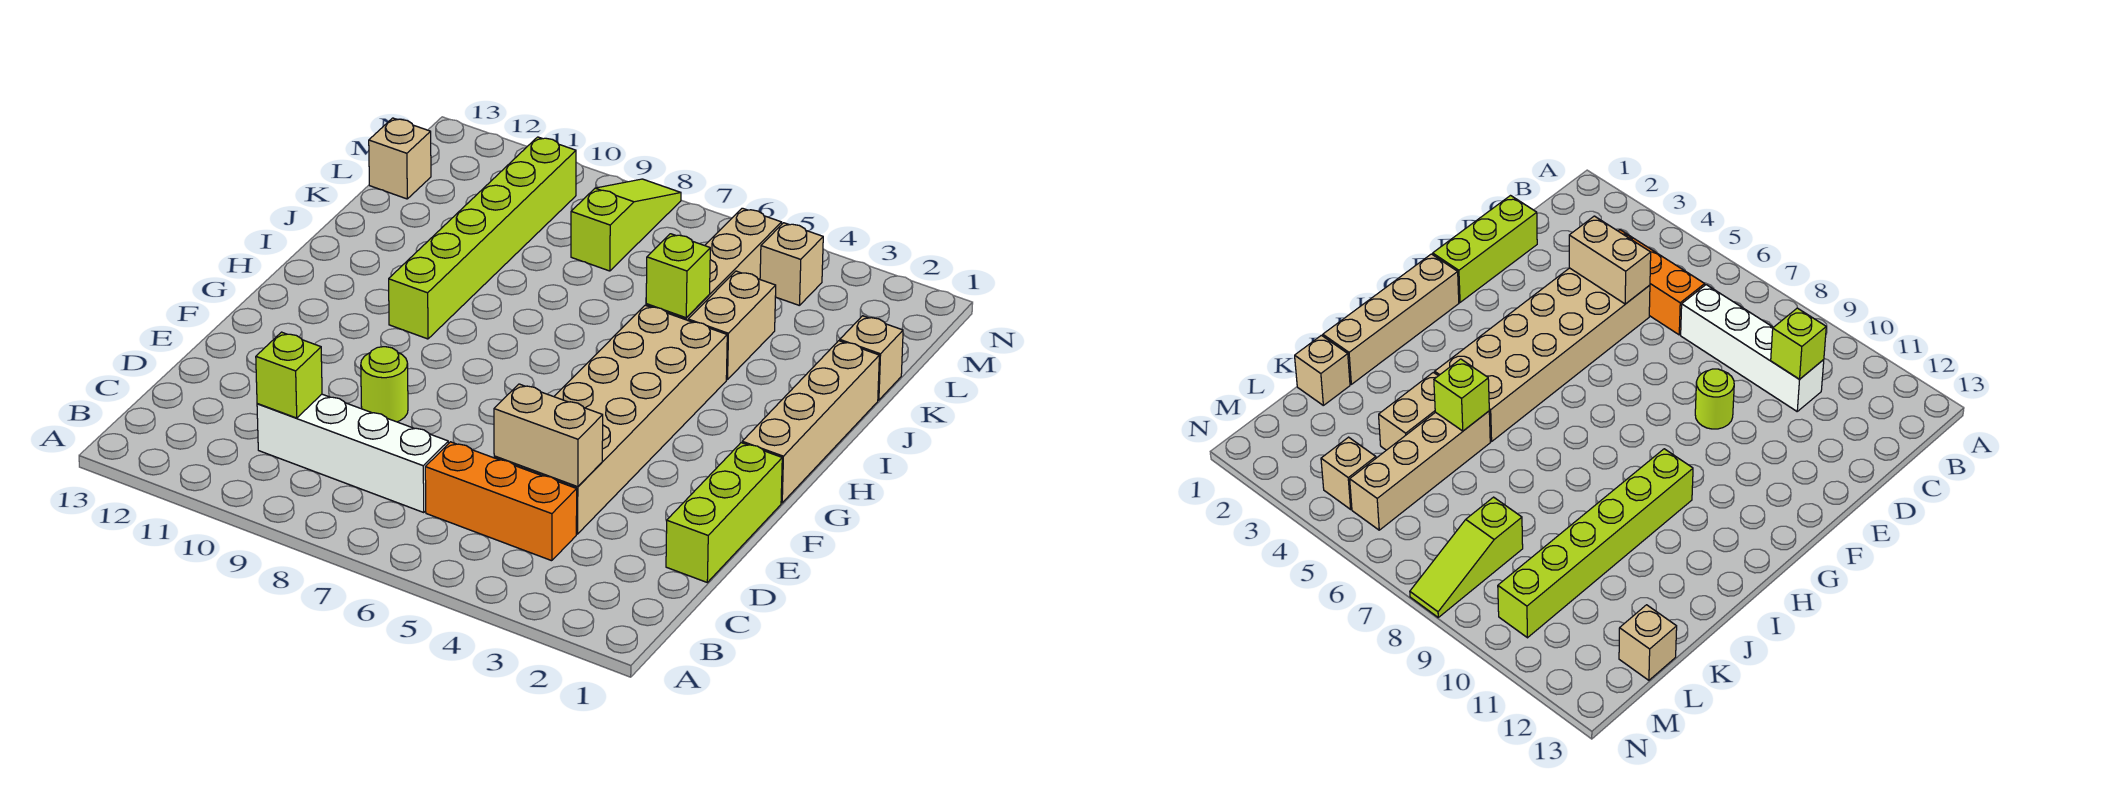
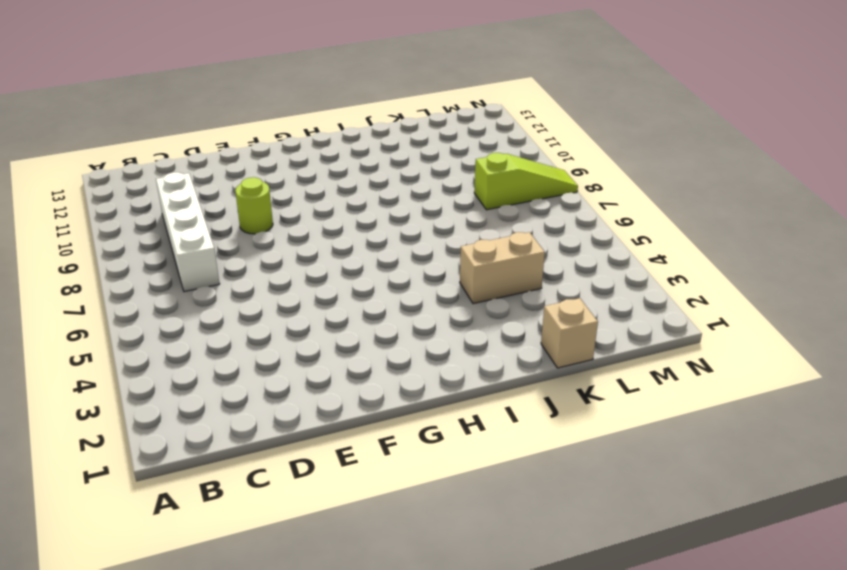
none -> orange 1x3 brick [425,442,577,561]
none -> lime 1x3 brick [666,443,782,582]
none -> tan 2x6 brick [494,305,727,534]

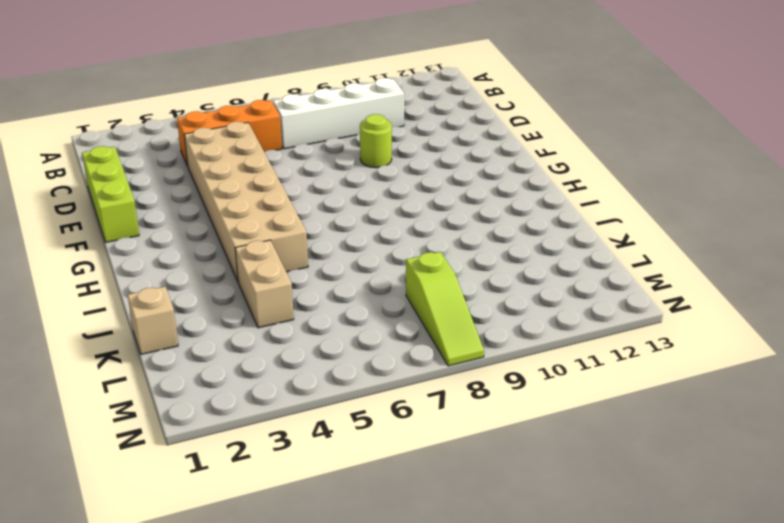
none -> tan 1x4 brick [742,341,879,503]
none -> lime 1x6 brick [389,137,576,339]
none -> tan 1x4 brick [646,208,782,320]

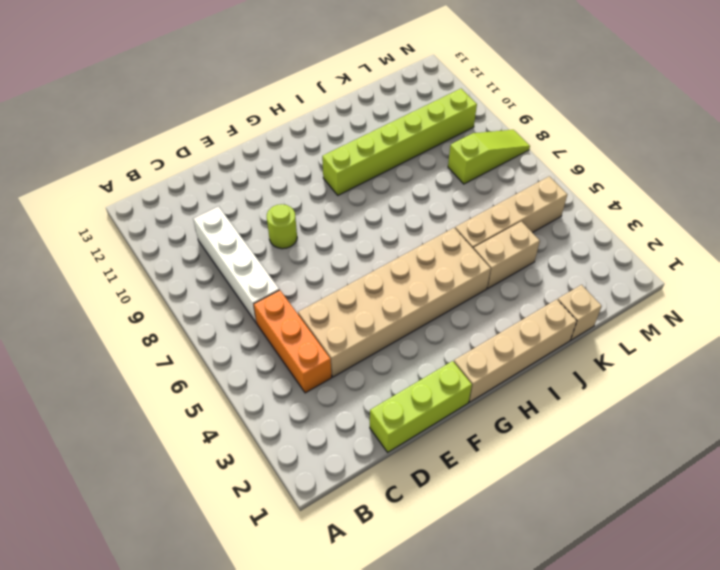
none -> tan 1x1 brick [369,118,431,199]
none -> tan 1x1 brick [760,223,823,306]
none -> lime 1x1 brick [256,332,322,418]

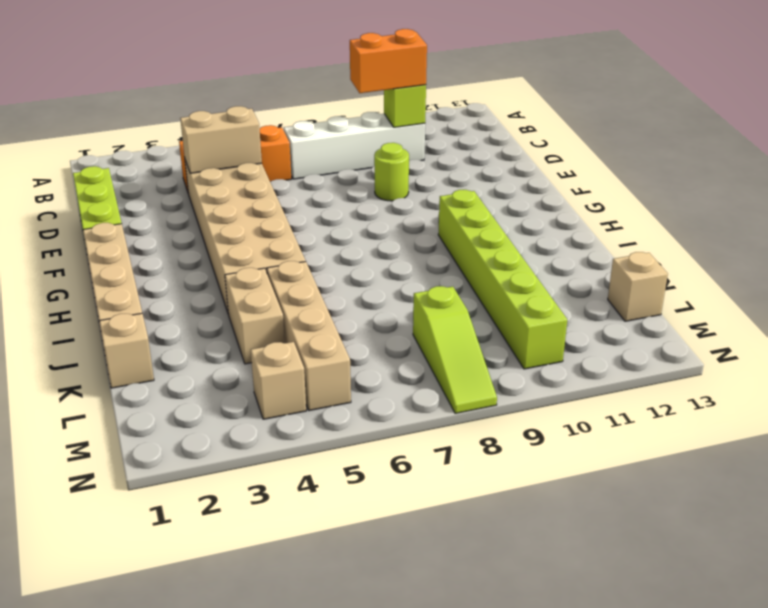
orange 1x2 brick [350,29,427,93] -> none
none -> lime 1x1 brick [646,234,710,318]

